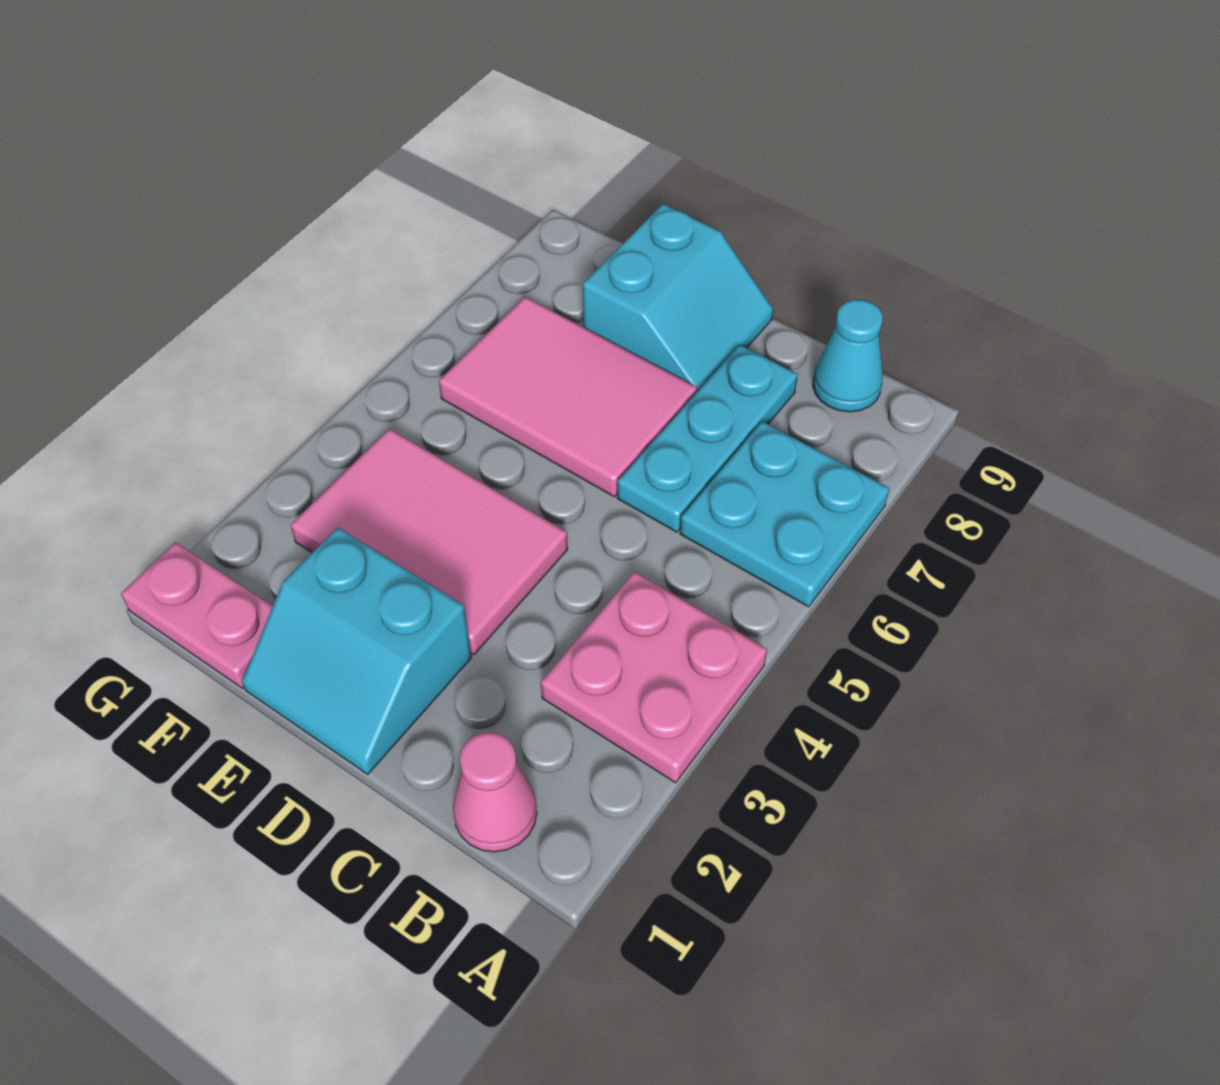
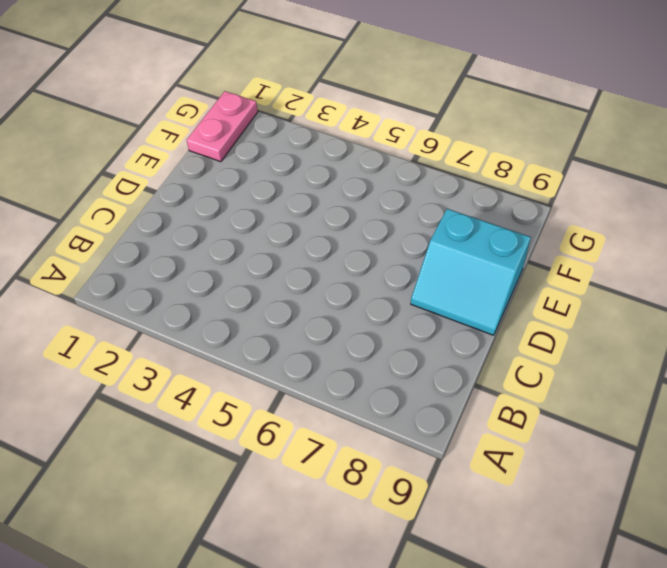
none -> pink 2x2 plate [541,572,767,783]
none -> cyan 2x2 plate [680,421,889,607]

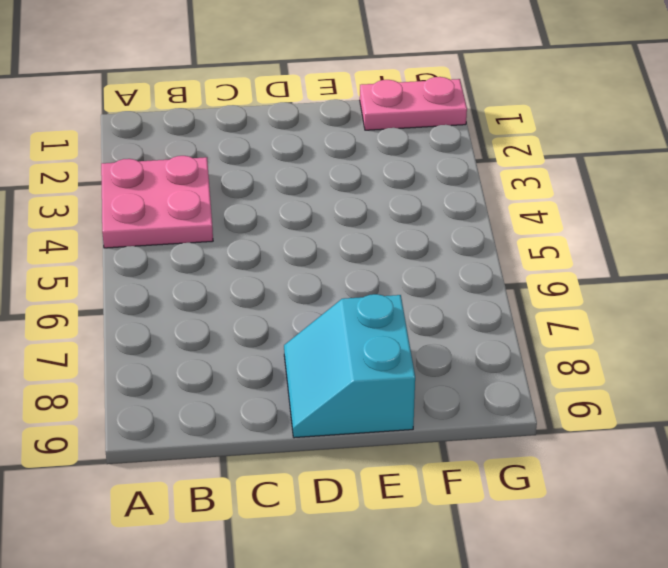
none -> cyan 2x2 plate [680,421,889,607]
none -> pink 1x1 cone [453,733,537,852]

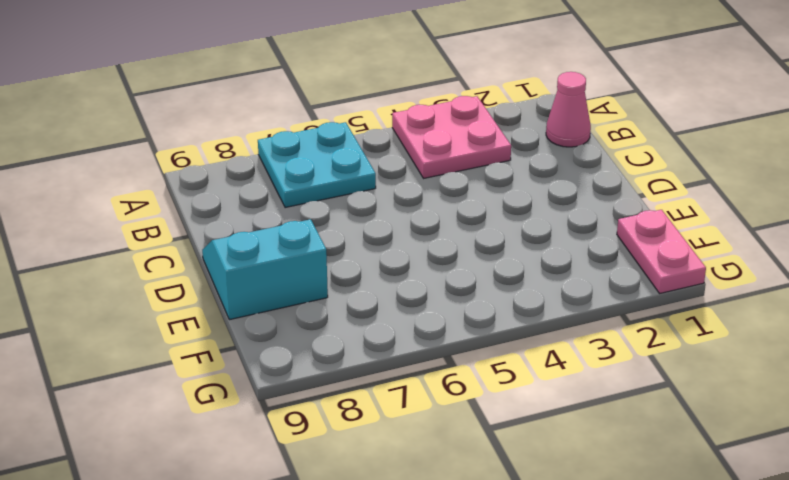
none -> cyan 1x1 cone [813,300,883,412]
none -> cyan 1x3 plate [617,344,798,532]

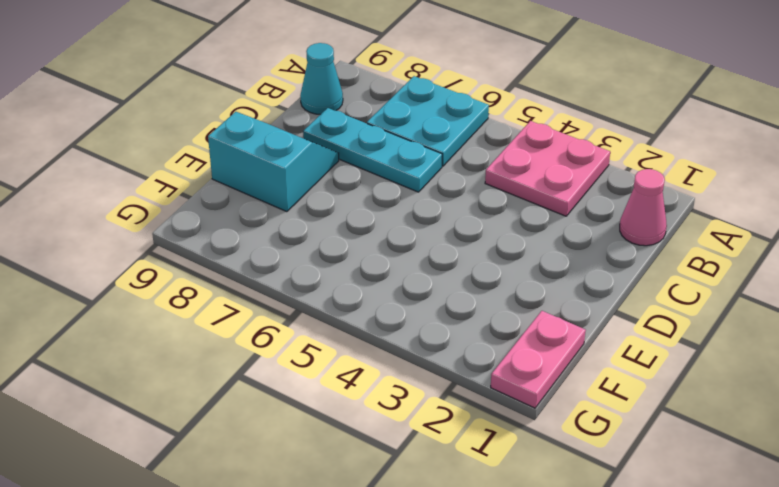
none -> cyan 2x2 slope [242,527,471,774]
none -> pink 2x3 tile [291,429,568,655]

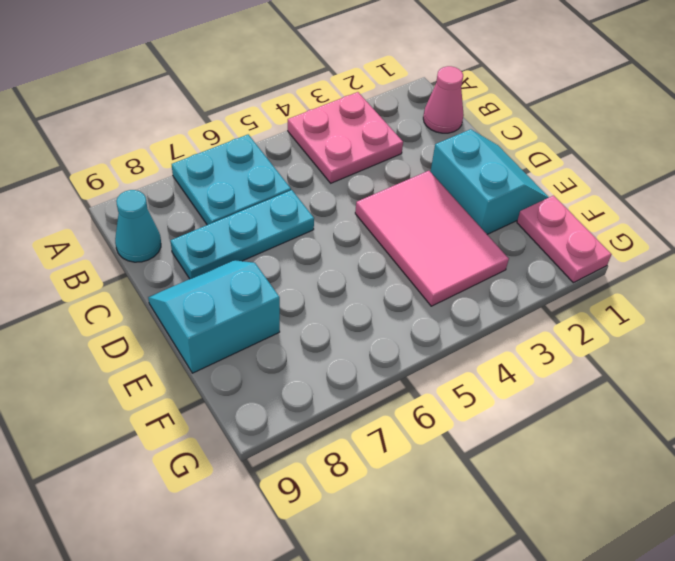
none -> pink 2x3 tile [439,297,697,497]

